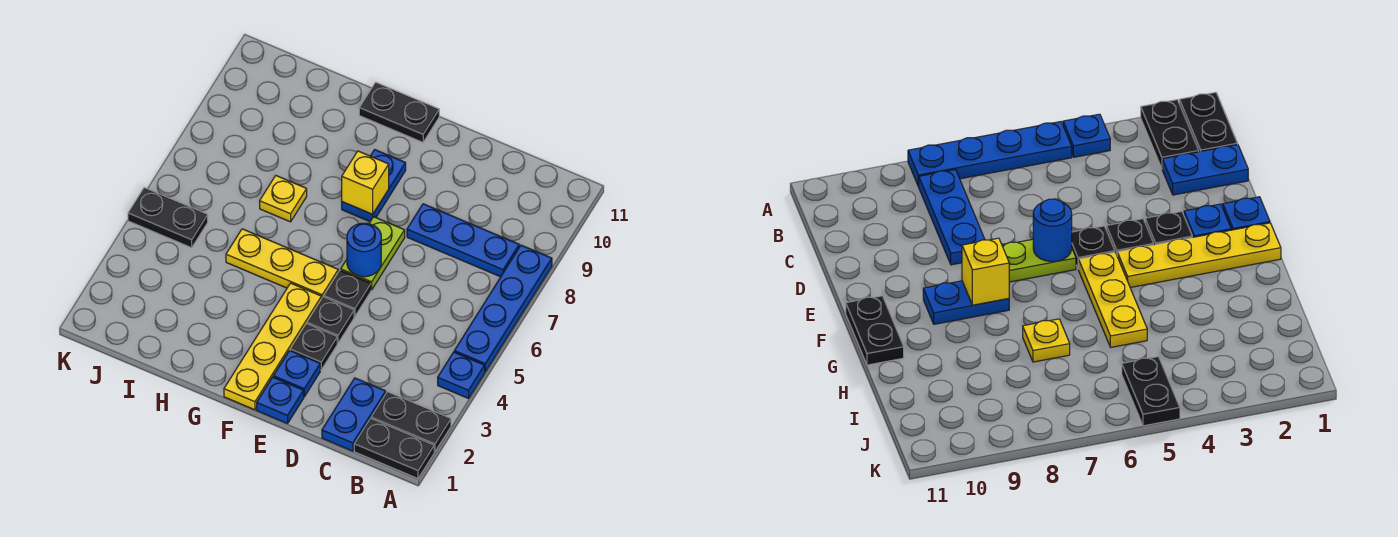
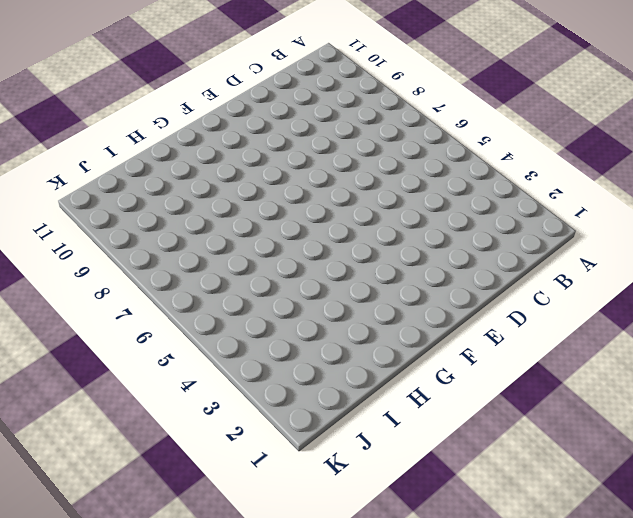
none -> black 1x2 plate [354,419,434,479]
none -> black 1x2 plate [371,392,451,452]
none -> blue 1x1 plate [438,352,485,398]

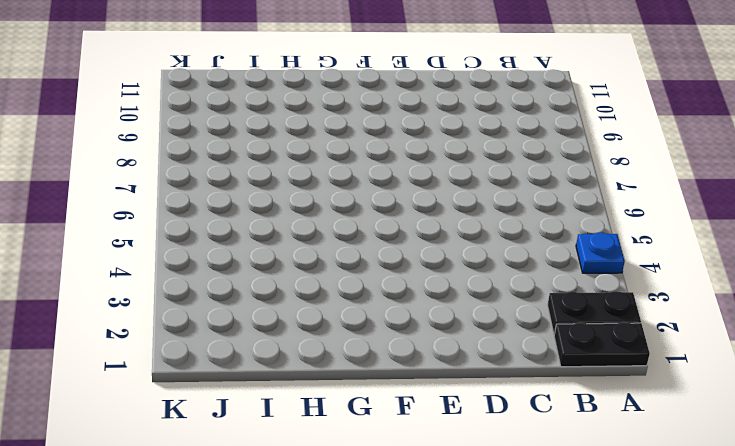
none -> blue 1x4 plate [454,245,552,371]
none -> blue 1x3 plate [407,204,519,277]
none -> blue 1x2 plate [322,378,386,451]

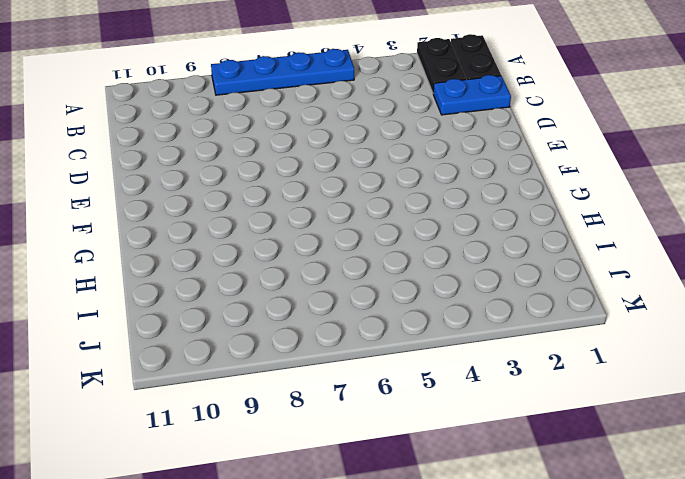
none -> blue 1x1 plate [438,352,485,398]
none -> blue 1x3 plate [407,204,519,277]
none -> blue 1x1 plate [257,377,304,424]

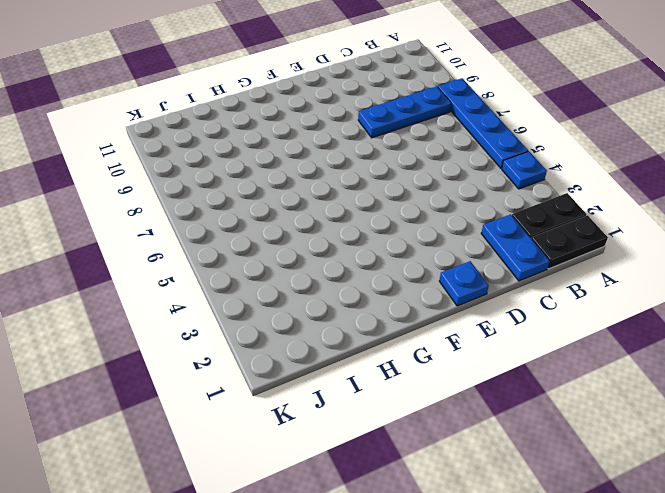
none -> blue 1x1 plate [273,350,320,397]
none -> black 1x1 plate [290,324,337,370]
none -> black 1x1 plate [307,297,354,343]

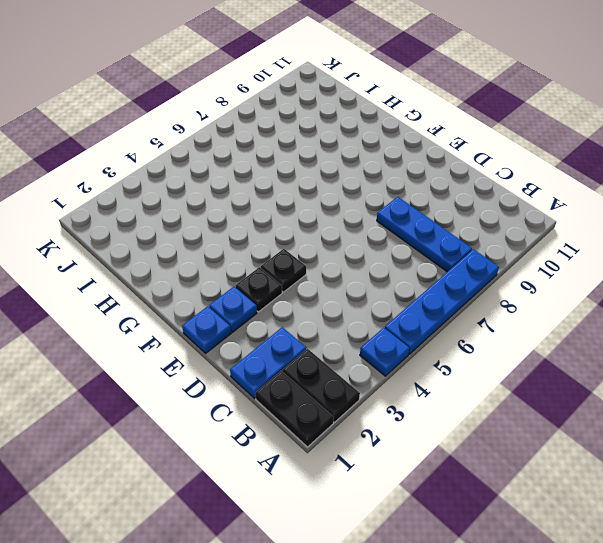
none -> black 1x1 plate [324,270,371,317]
none -> lime 1x2 plate [341,217,405,290]
none -> yellow 1x4 plate [224,283,321,410]

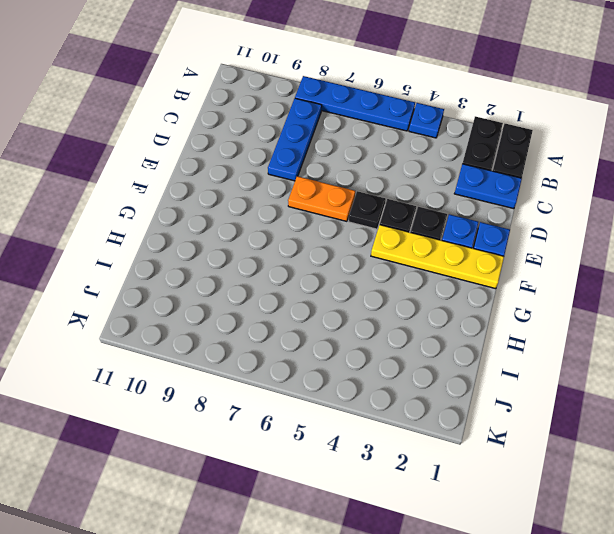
orange 1x2 plate [288,176,355,221] -> lime 1x2 plate [341,217,405,290]
none -> yellow 1x3 plate [226,229,338,299]
none -> blue 1x2 plate [342,150,406,221]
none -> black 1x2 plate [359,82,439,142]

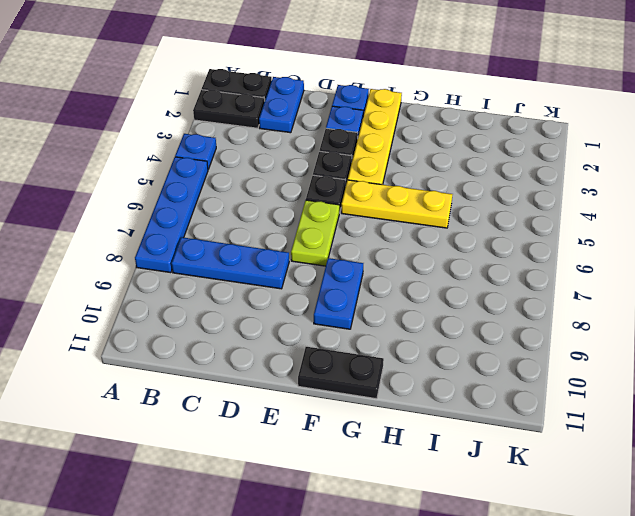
none -> yellow 1x1 plate [260,176,307,222]
none -> black 1x2 plate [128,188,208,248]
none -> blue 1x1 round brick [347,223,381,277]

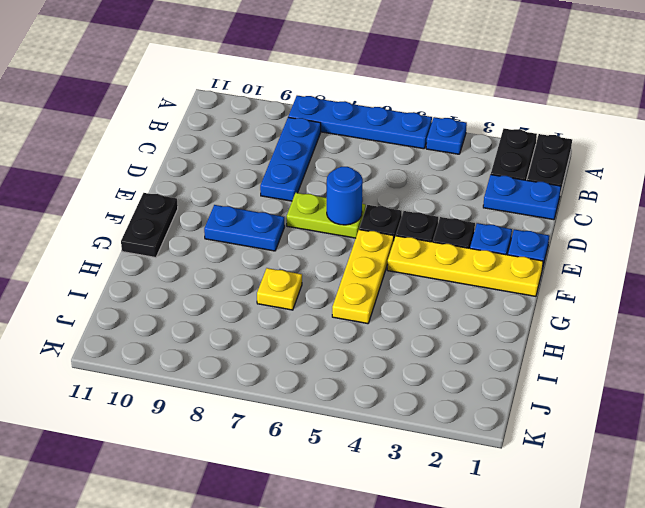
none -> black 1x2 plate [128,188,208,248]
none -> yellow 1x1 brick [342,151,389,214]

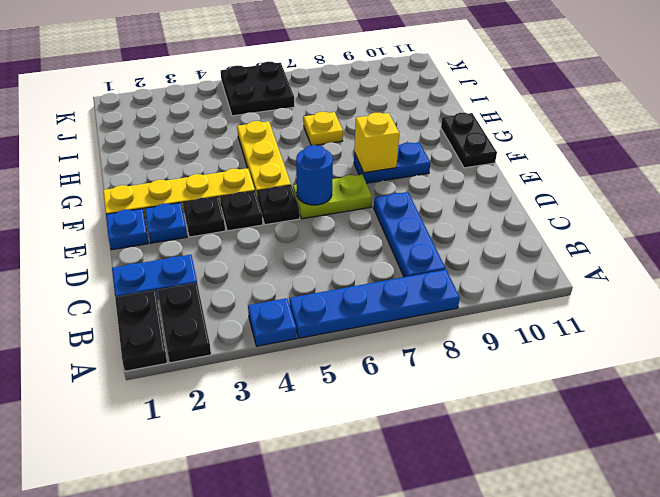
black 2x2 plate [221,62,295,116] -> black 1x2 plate [128,188,208,248]

